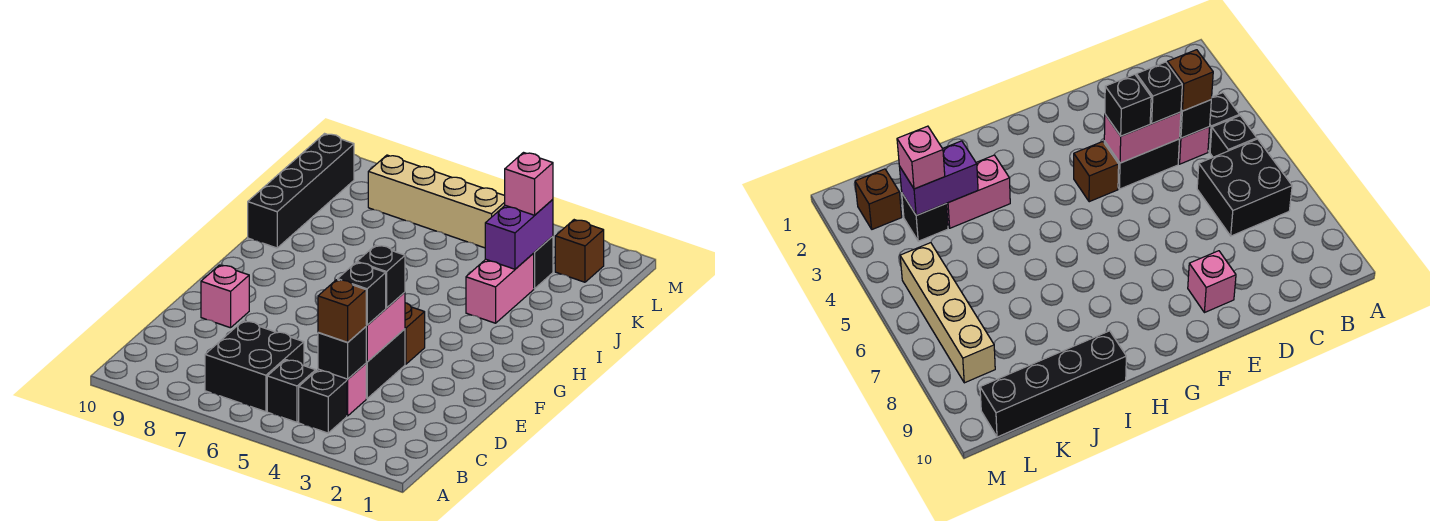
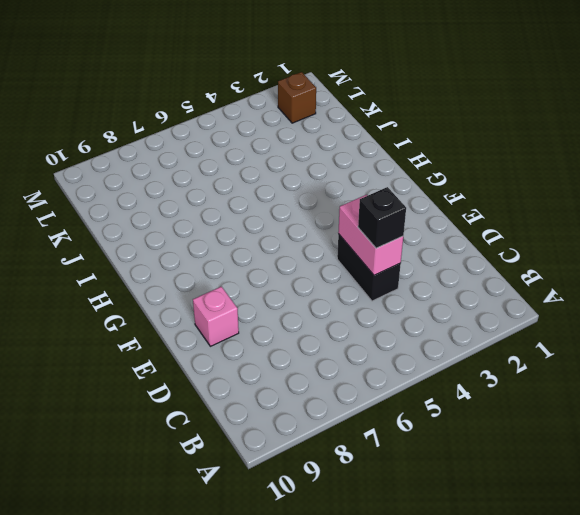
none -> black 1x1 brick [299,370,347,433]
none -> black 1x1 brick [267,360,316,422]
none -> black 2x2 brick [205,321,304,412]

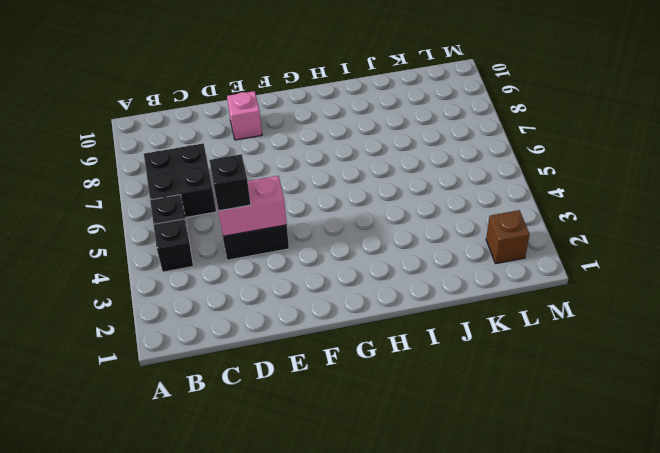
none -> pink 1x1 brick [318,364,366,416]
none -> brown 1x1 brick [405,303,425,364]
none -> pink 1x2 brick [466,254,534,323]

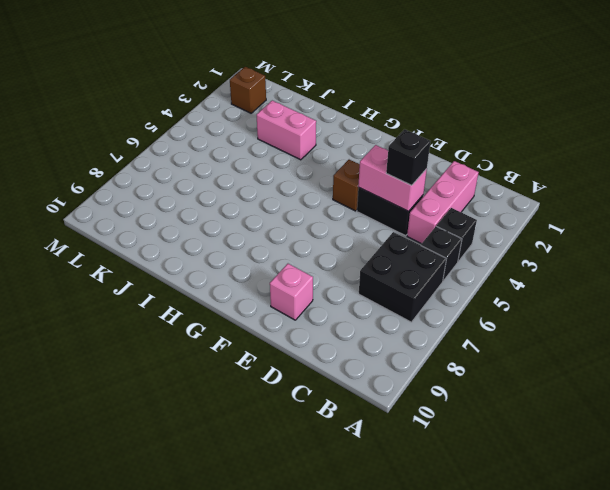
pink 1x3 brick [407,161,479,244] -> pink 1x1 brick [318,364,366,416]
none -> black 1x4 brick [248,134,354,248]
none -> black 1x1 brick [533,236,553,289]
none -> tan 1x4 brick [368,155,505,248]

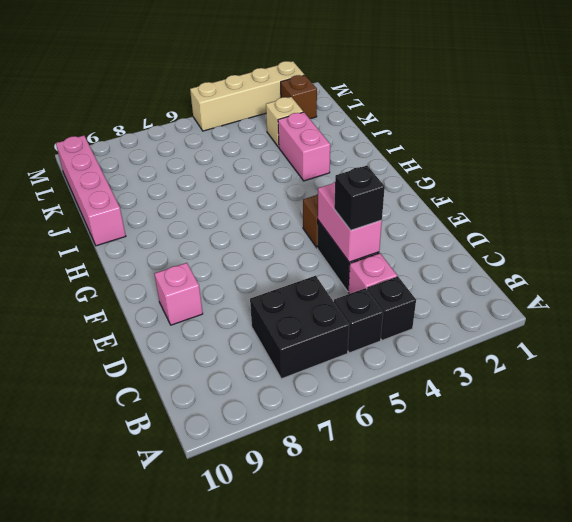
pink 1x4 brick [56,136,126,246] -> black 1x4 brick [248,134,354,248]
tan 1x1 brick [266,97,303,147] -> black 1x1 brick [533,236,553,289]
tan 1x4 brick [190,61,304,131] -> tan 1x4 brick moved to [368,155,505,248]
none -> black 1x1 brick [318,327,366,379]
none -> purple 1x2 brick [485,199,553,269]
none -> brown 1x1 brick [318,280,366,342]

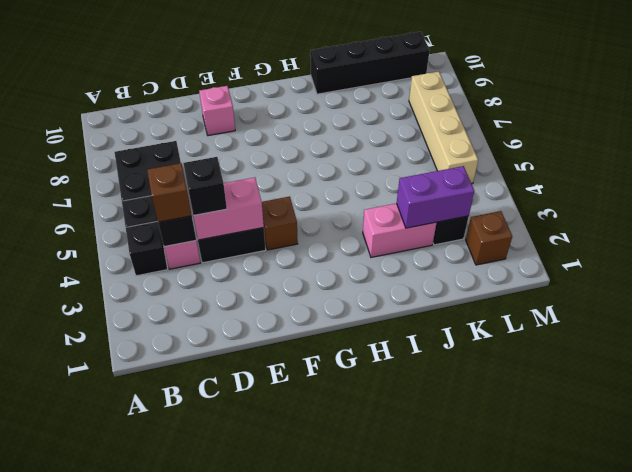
none -> black 1x1 brick [357,245,405,308]
none -> pink 1x1 brick [505,153,553,215]

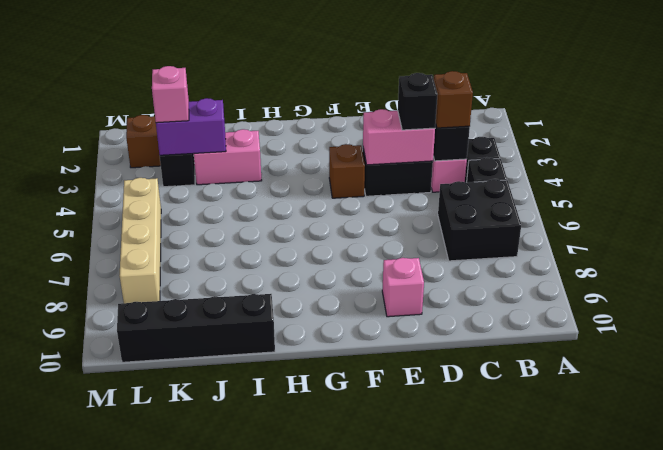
none -> black 1x1 brick [357,245,405,308]

